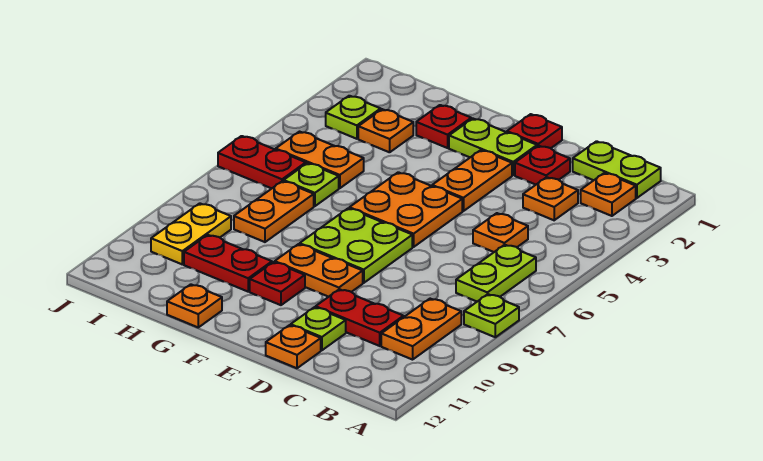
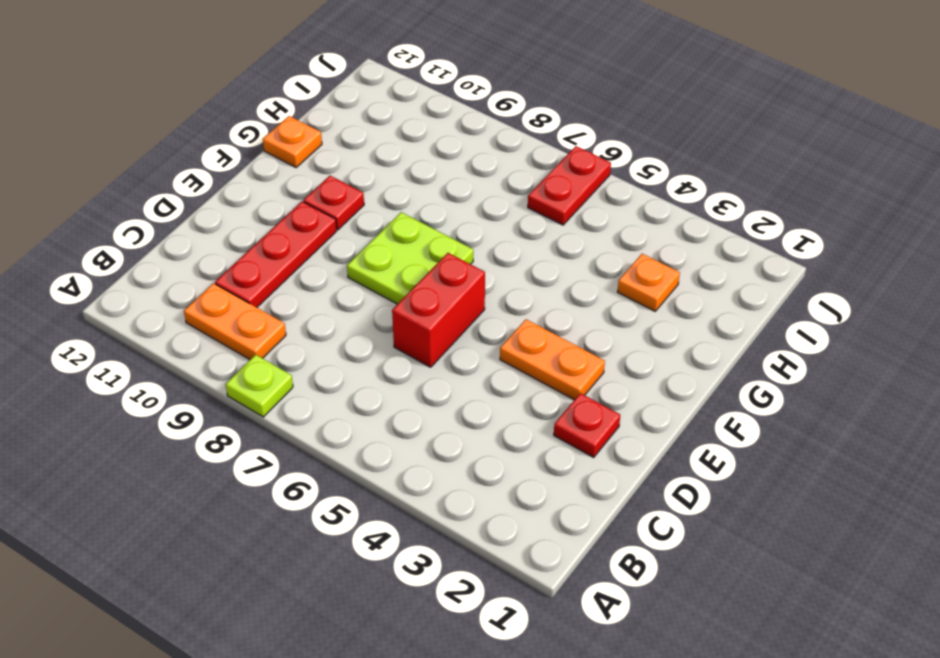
red 1x3 plate [215,201,337,307] -> red 1x2 plate [316,289,404,346]
red 1x2 brick [392,253,485,367] -> orange 2x2 plate [349,172,462,247]
none -> lime 1x2 plate [573,141,661,198]
none -> orange 1x1 plate [581,173,636,216]
none -> lime 1x2 plate [456,245,536,301]

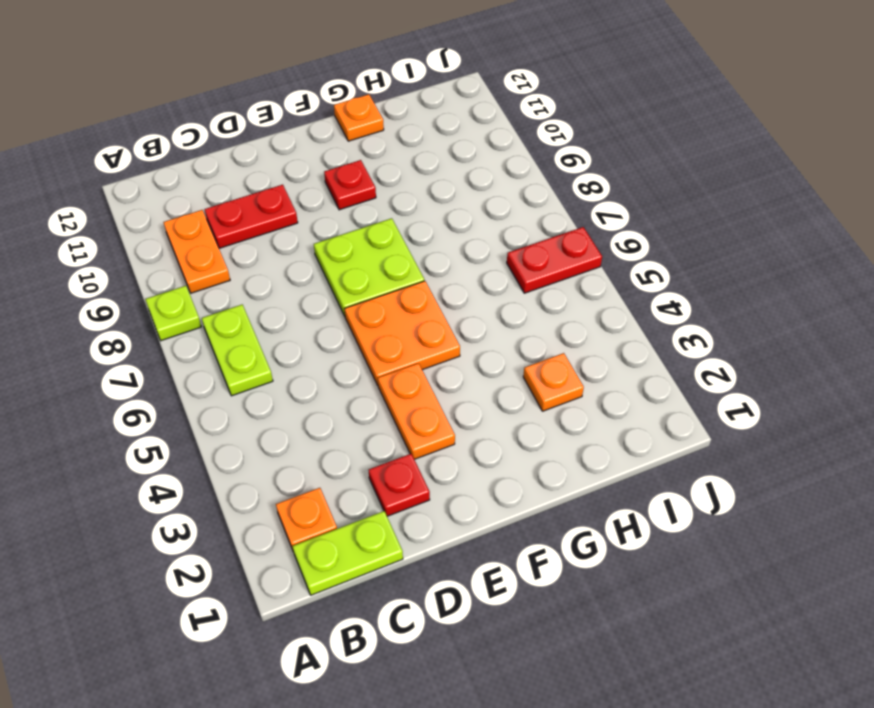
none -> orange 1x1 plate [523,177,578,220]
none -> orange 1x1 plate [473,213,528,252]
none -> lime 1x1 plate [291,307,346,350]

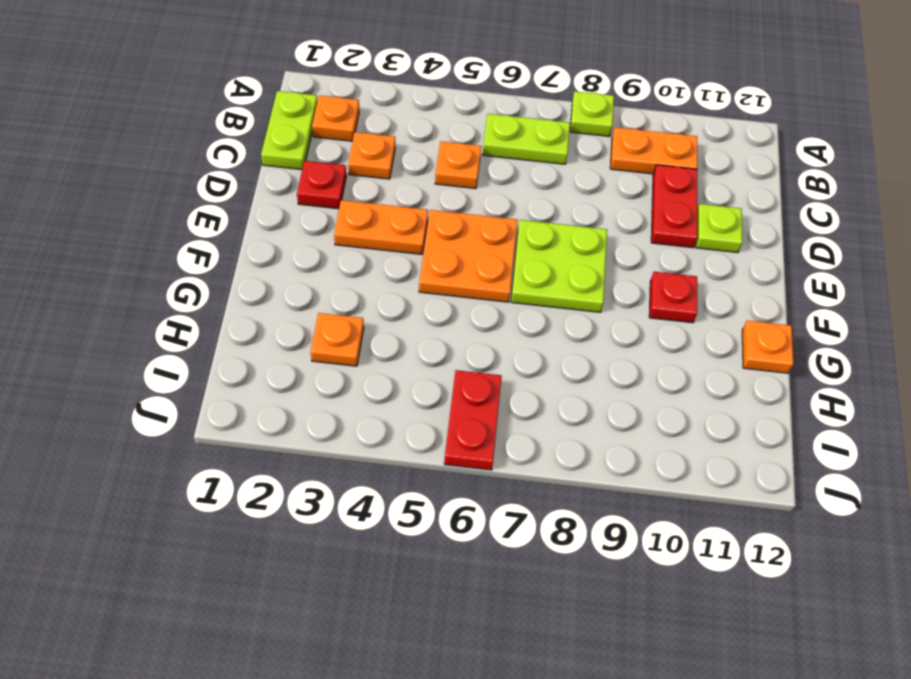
none -> orange 1x1 plate [266,325,321,368]
none -> red 1x1 plate [507,114,562,148]
none -> lime 1x2 plate [449,119,537,175]

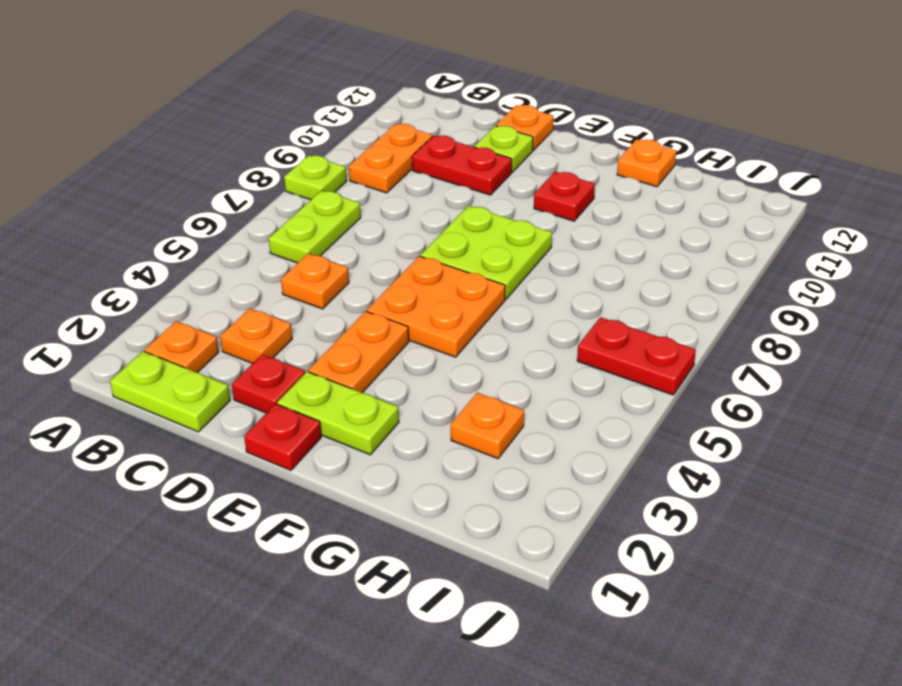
none -> orange 1x2 plate [275,244,363,297]
none -> red 1x1 plate [416,105,471,148]
none -> red 1x2 plate [184,235,272,292]

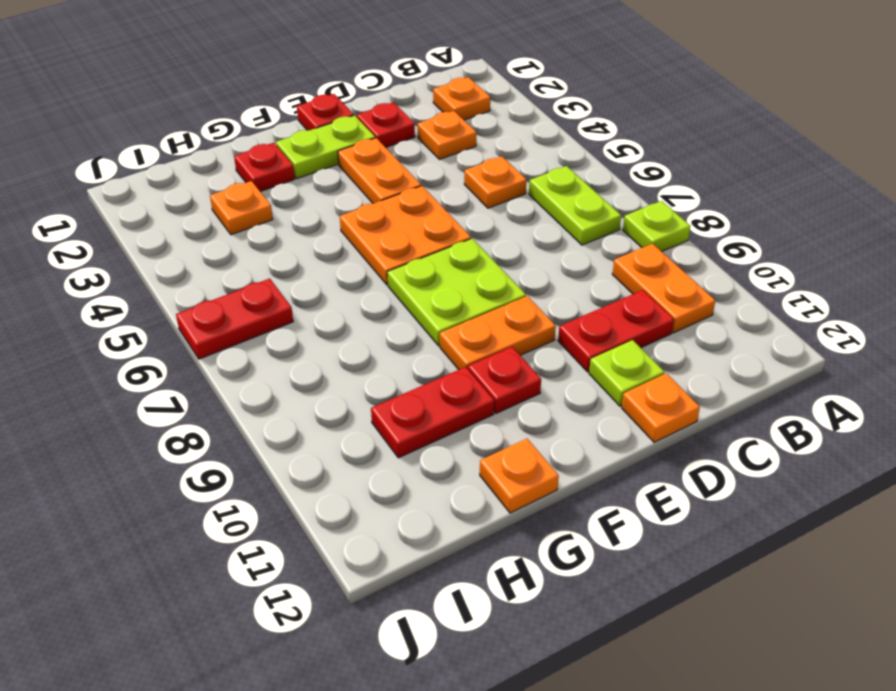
none -> lime 1x2 plate [573,141,661,198]
none -> orange 1x2 plate [276,132,364,188]
none -> lime 1x1 plate [284,163,339,206]

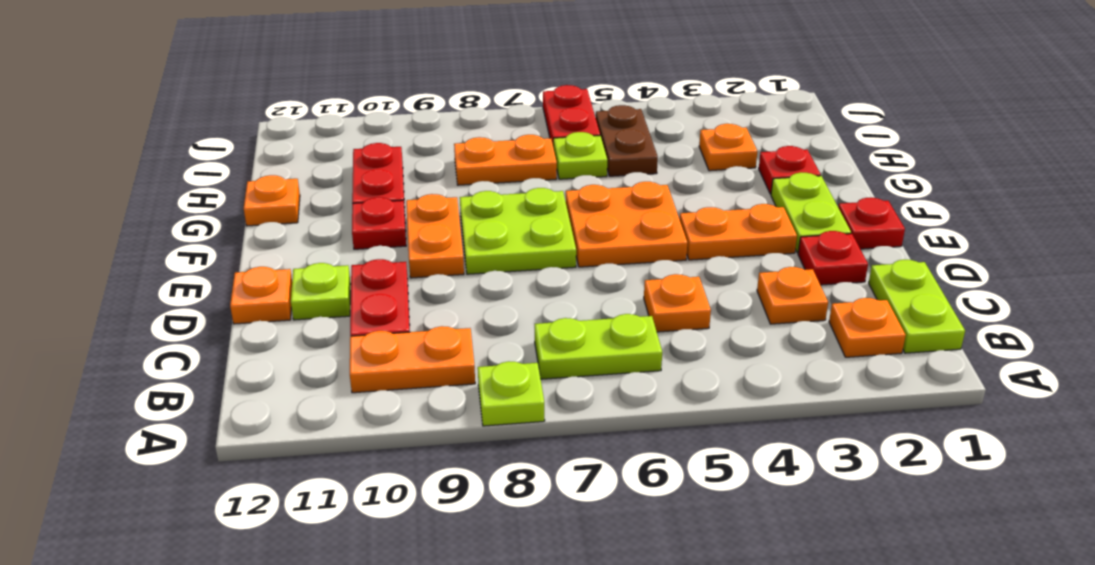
brown 1x2 plate [596,105,658,176] -> orange 1x2 plate [276,132,364,188]
none -> lime 1x1 plate [326,96,381,139]
none -> yellow 1x2 plate [151,203,231,264]

